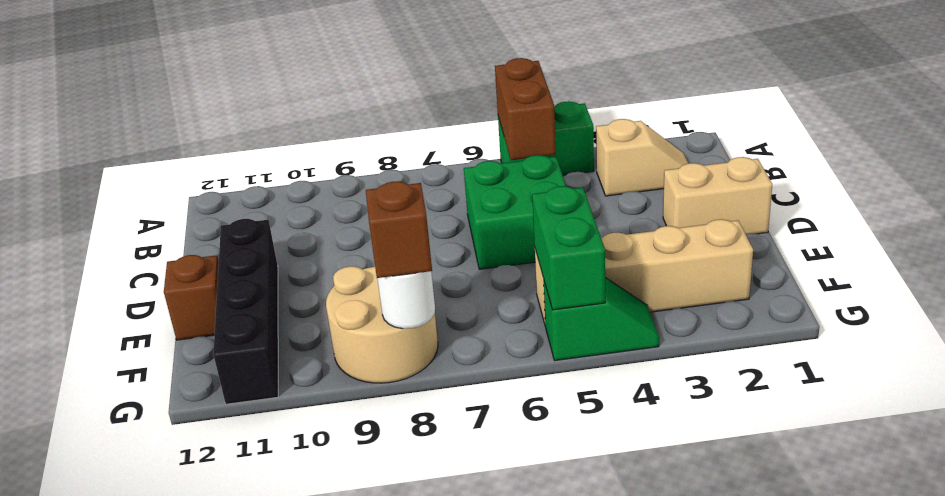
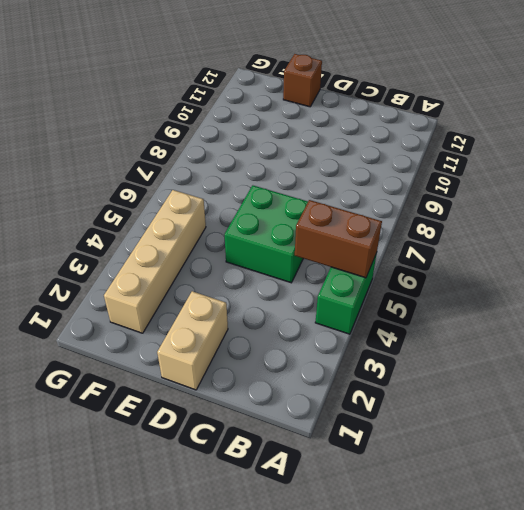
none -> tan 1x2 slope [596,119,689,196]
none -> black 1x4 brick [213,219,278,404]
none -> tan 2x2 round brick [326,266,438,383]

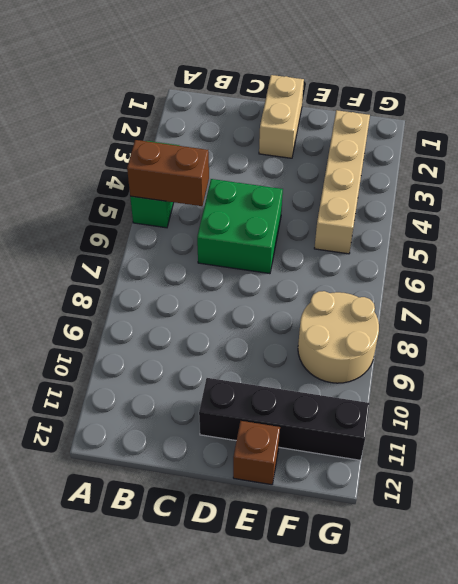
none -> tan 1x2 slope [596,119,689,196]
none -> green 1x2 slope [544,278,659,361]
none -> green 1x2 brick [532,186,605,310]

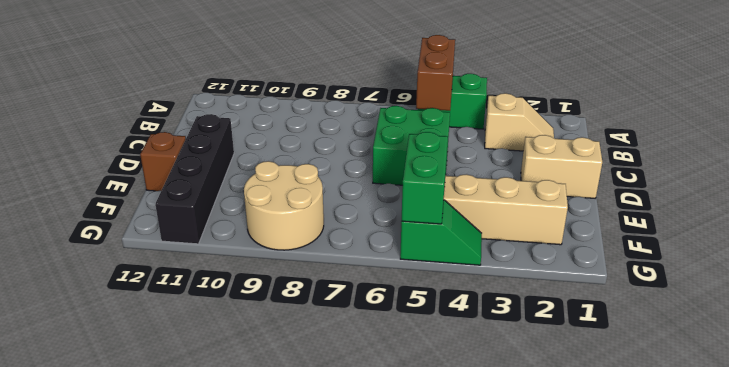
none -> white 1x1 round brick [377,271,435,329]
none -> brown 1x1 brick [366,181,432,278]

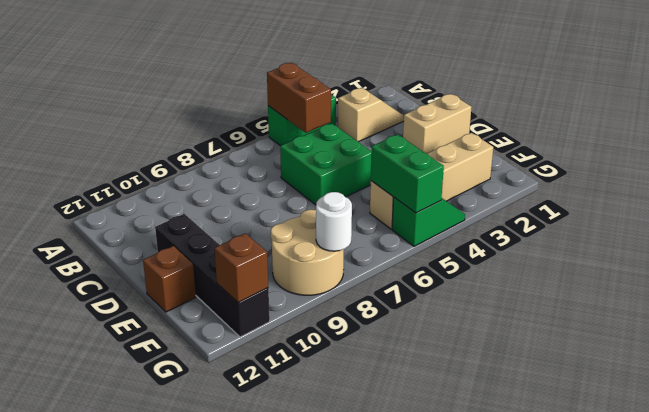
brown 1x1 brick [215,233,268,303] -> brown 1x1 brick moved to [366,181,432,278]

